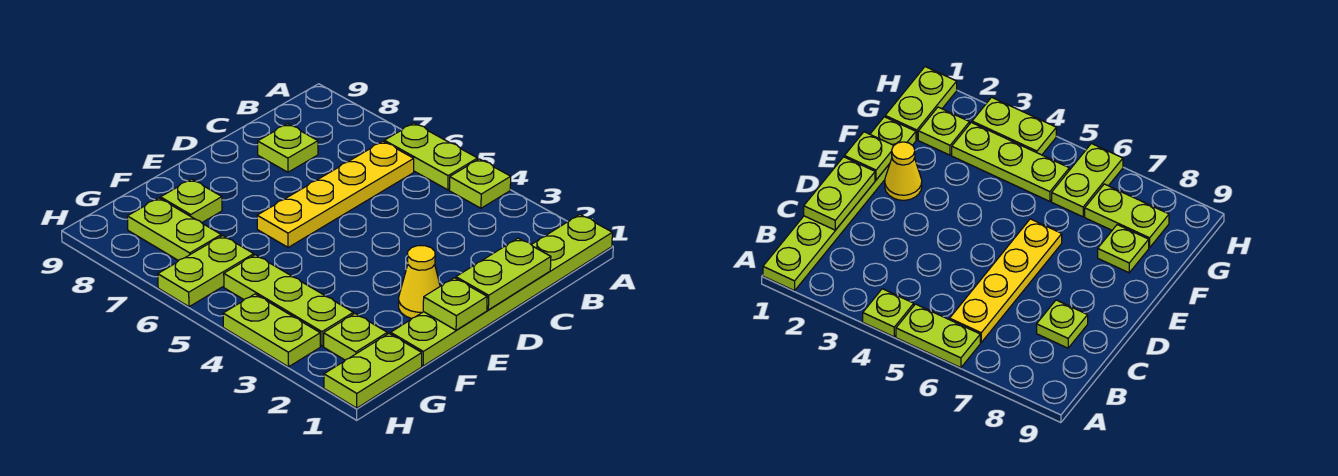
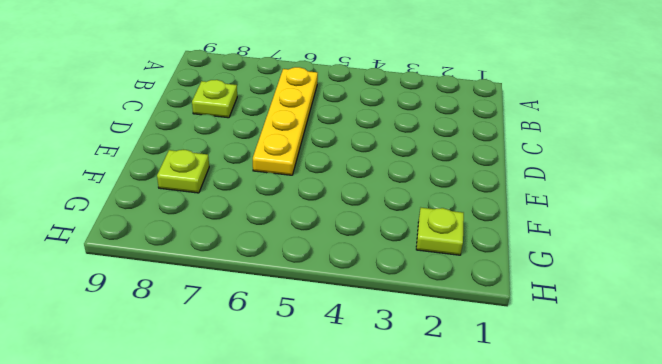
none -> lime 1x6 plate [391,214,612,366]
none -> lime 1x1 plate [449,159,511,208]
none -> lime 1x2 plate [384,123,478,190]

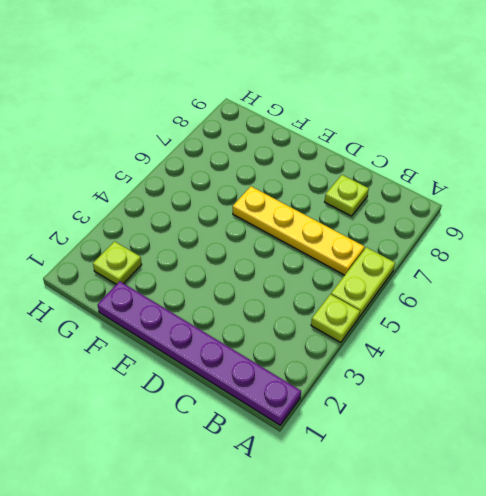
purple 1x6 plate [98,281,301,425] -> lime 1x6 plate [391,214,612,366]
none -> yellow 1x1 cone [399,246,440,319]
none -> lime 1x1 plate [161,179,222,223]
none -> lime 1x2 plate [324,334,422,408]

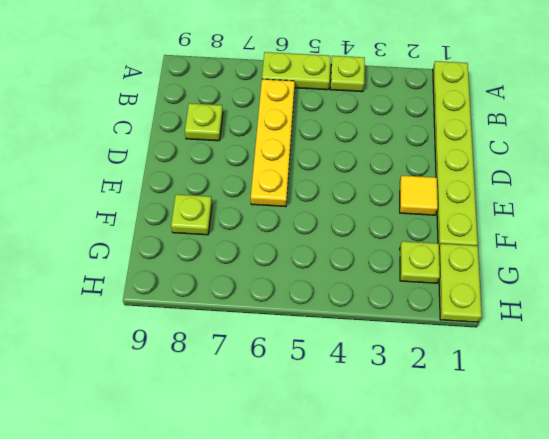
yellow 1x1 tile [400,176,438,215] -> yellow 1x1 cone [399,246,440,319]
none -> lime 1x3 plate [224,255,353,346]
none -> lime 1x2 plate [158,236,254,307]
none -> lime 1x2 plate [127,198,221,261]

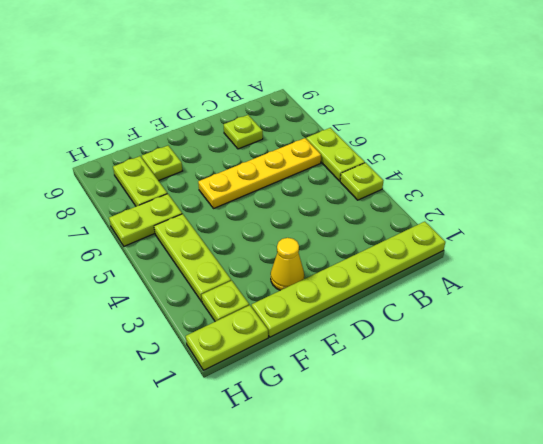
none -> lime 1x2 plate [223,294,320,367]
none -> lime 1x2 plate [456,238,551,310]
none -> lime 1x1 plate [423,278,487,330]

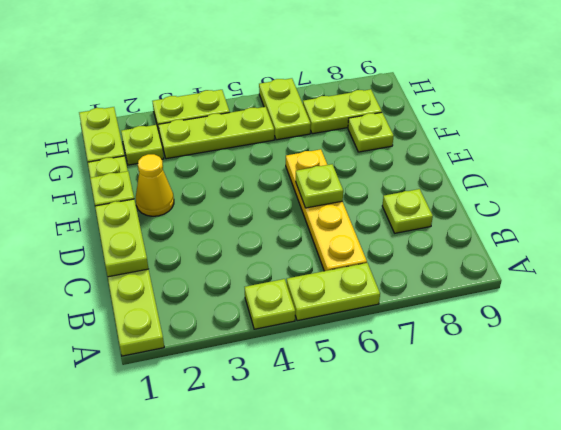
lime 1x1 plate [296,164,343,208] -> none

